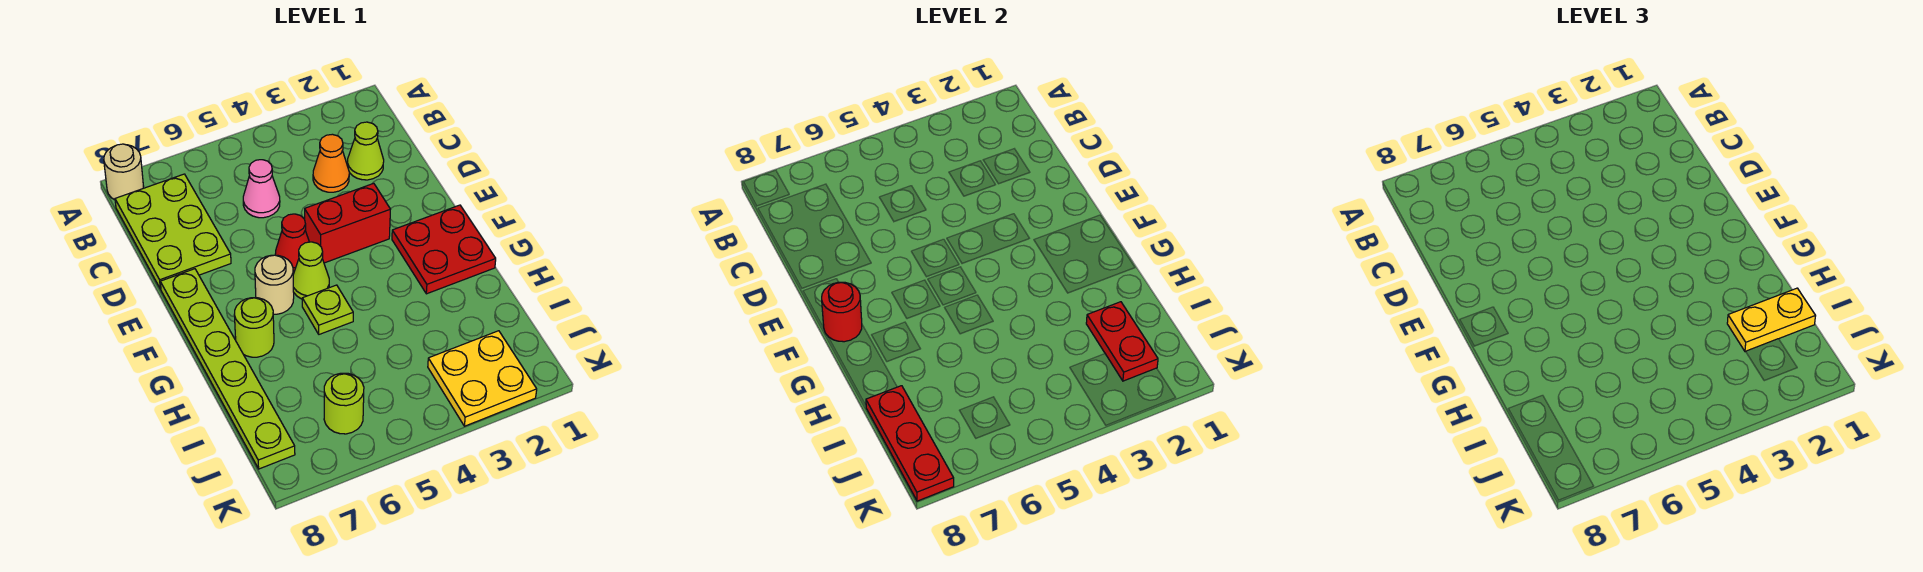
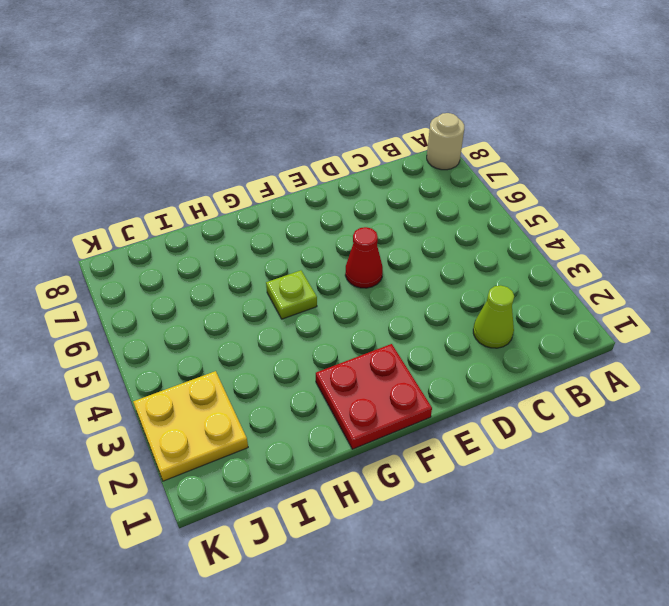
none -> lime 2x3 plate [115,174,231,289]
none -> orange 1x1 cone [313,134,349,192]
none -> pink 1x1 cone [243,160,280,218]

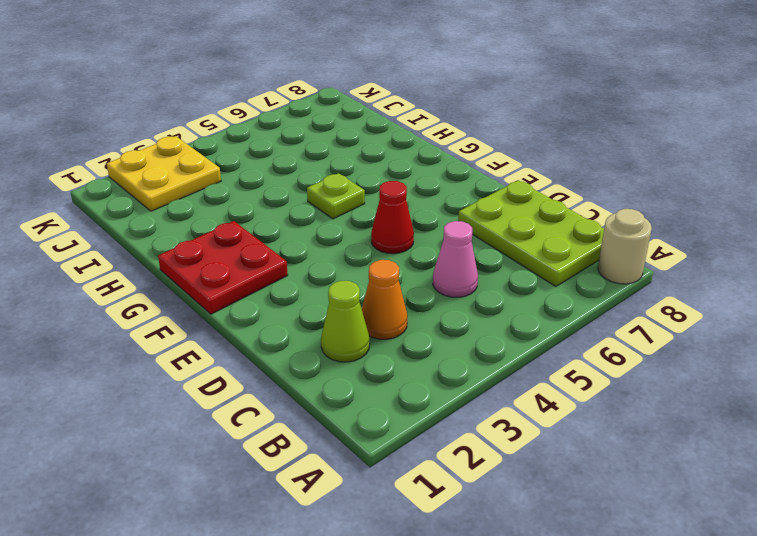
none -> red 1x2 brick [305,183,390,263]
none -> lime 1x6 plate [160,269,295,469]
none -> lime 1x1 cone [293,242,329,299]

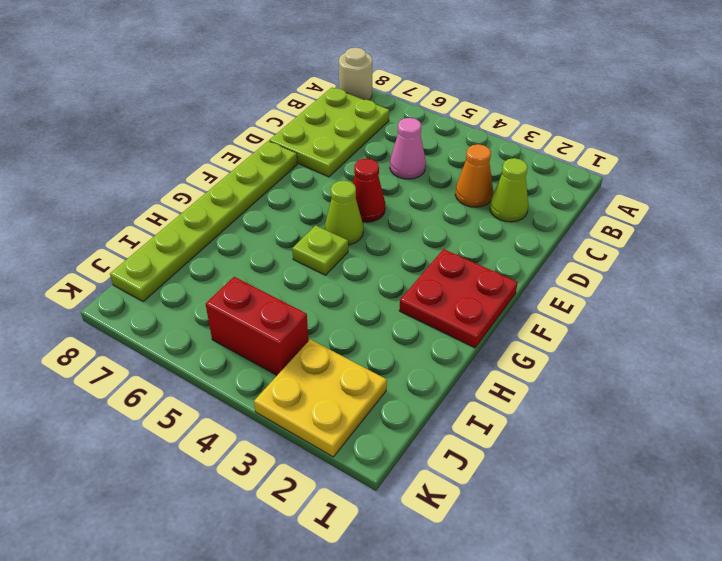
red 1x2 brick [206,277,309,375] -> red 1x2 brick moved to [305,183,390,263]
none -> tan 1x1 round brick [255,255,294,314]
none -> lime 1x1 round brick [234,298,274,357]
none -> lime 1x1 round brick [324,373,364,434]

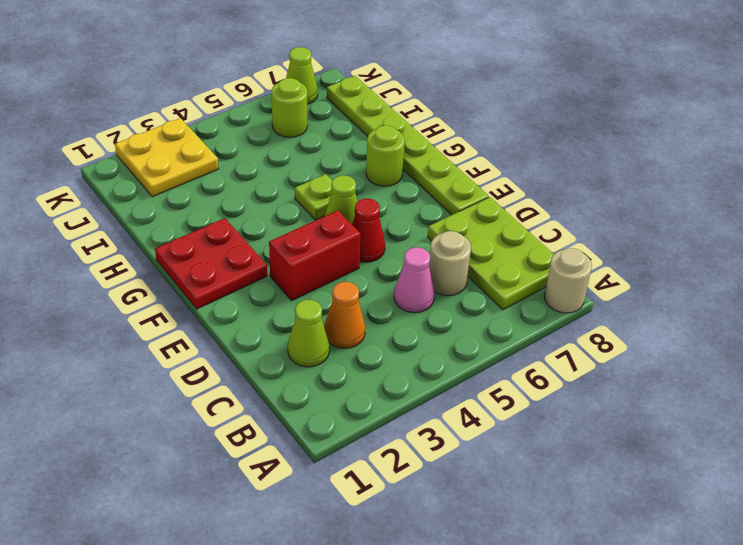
tan 1x1 round brick [429,231,471,296] -> tan 1x1 round brick moved to [255,255,294,314]
lime 1x1 cone [286,47,318,104] -> none
none -> red 1x1 round brick [822,282,862,342]
none -> red 1x2 plate [1086,302,1158,381]
none -> red 1x3 plate [866,386,954,501]

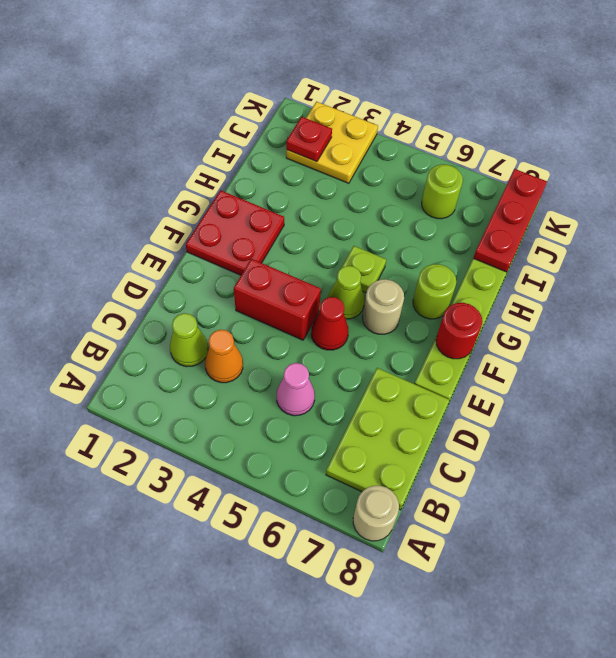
red 1x1 plate [286,117,332,162] -> red 1x2 plate [1086,302,1158,381]
none -> yellow 1x2 plate [1727,288,1815,352]

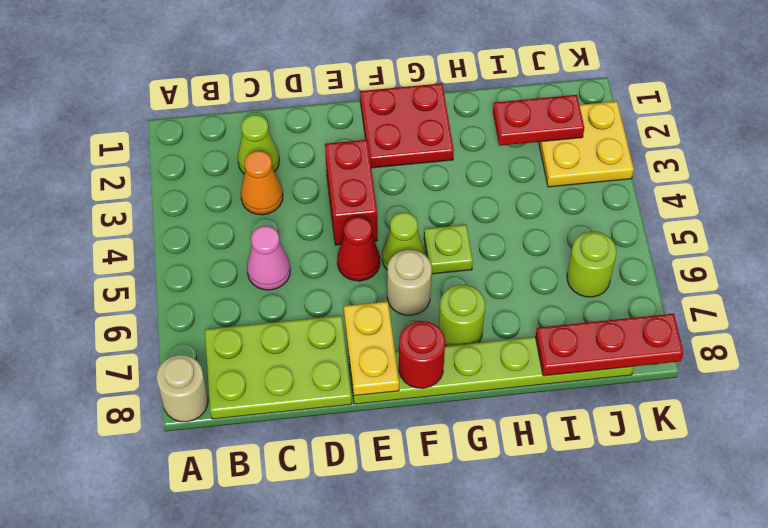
yellow 1x2 plate [344,302,399,396] -> yellow 1x2 plate moved to [1727,288,1815,352]

